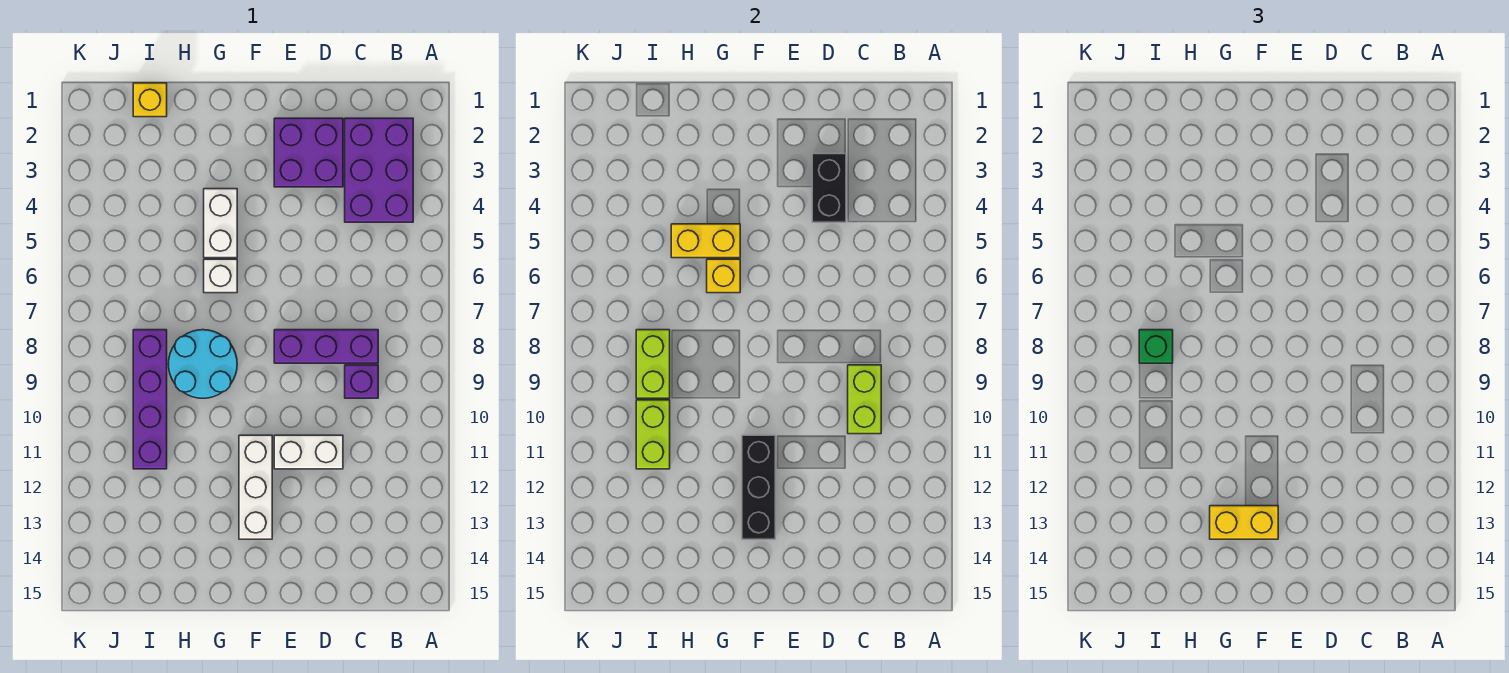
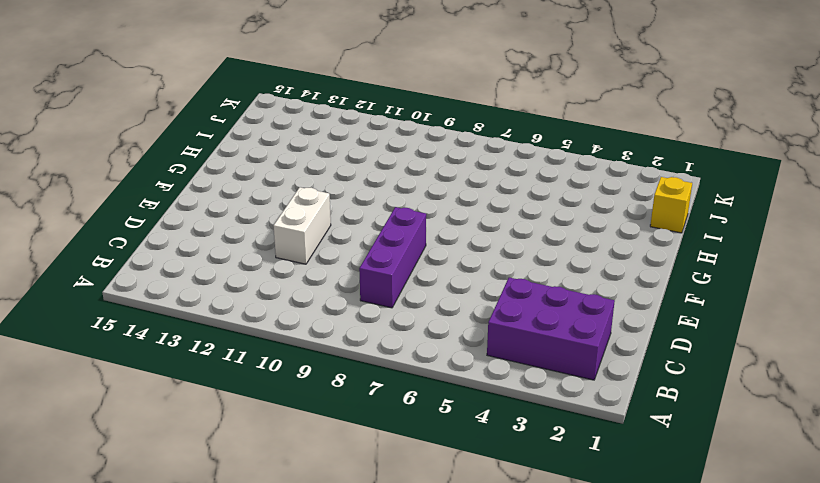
none -> purple 1x1 brick [345,365,378,398]
none -> purple 2x2 brick [274,118,343,187]
none -> white 1x3 brick [239,435,272,539]

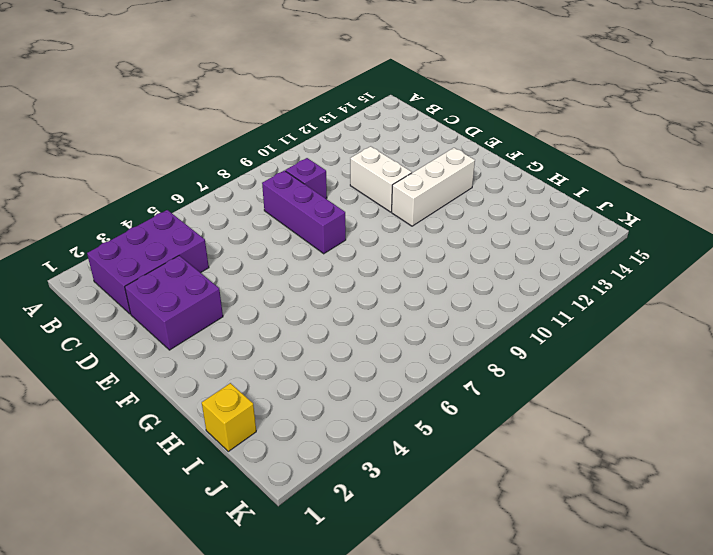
none -> white 1x2 brick [204,189,237,258]
none -> white 1x1 brick [204,259,237,293]
none -> cyan 2x2 round brick [169,330,237,398]

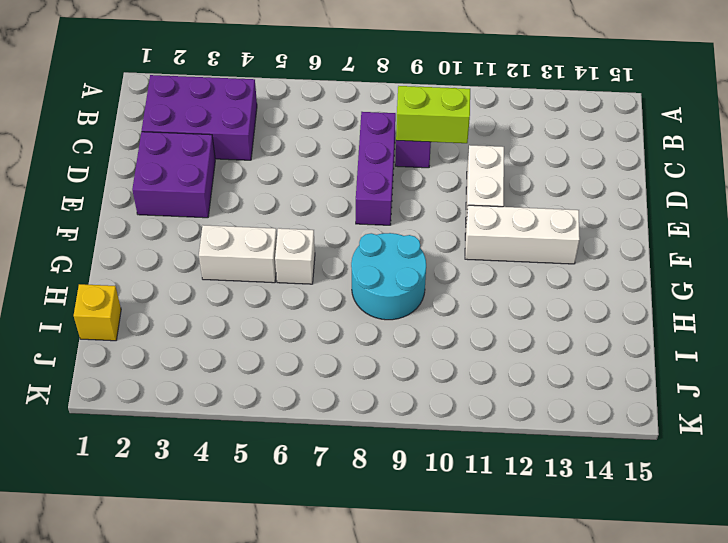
none -> purple 1x4 brick [133,330,167,469]
none -> black 1x2 brick [812,154,846,222]
none -> black 1x3 brick [742,435,775,539]

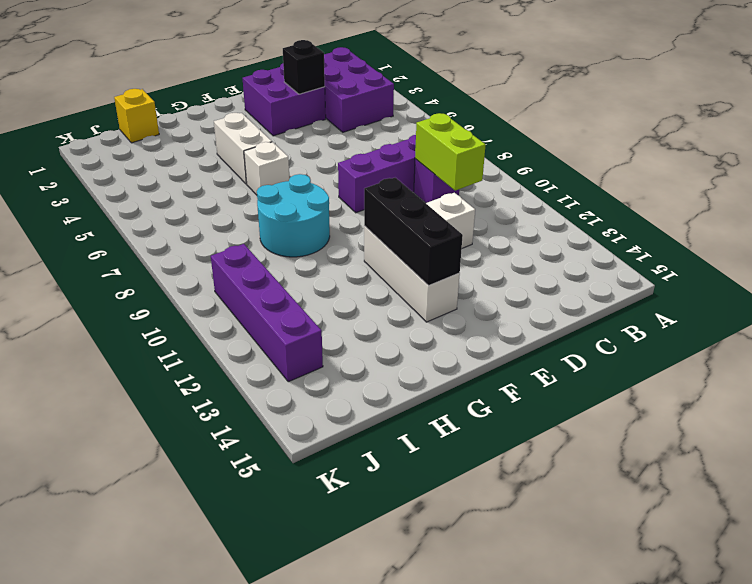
black 1x1 brick [283,40,325,94] -> black 1x2 brick [812,154,846,222]
purple 1x4 brick [211,244,323,382] -> purple 1x4 brick moved to [133,330,167,469]
none -> yellow 1x2 brick [671,224,740,258]
none -> yellow 1x1 brick [707,259,740,293]
none -> lime 1x2 brick [636,330,670,398]

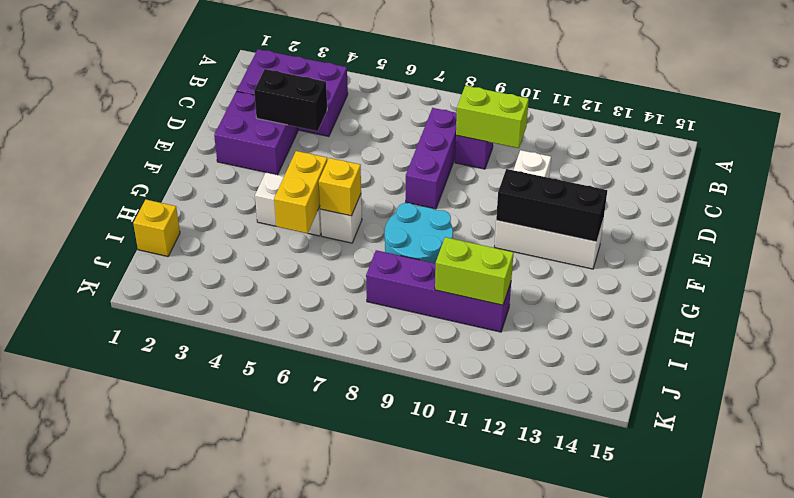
none -> lime 1x2 brick [636,330,670,398]
none -> yellow 1x2 brick [1210,506,1278,539]
none -> green 1x1 brick [1139,330,1173,363]

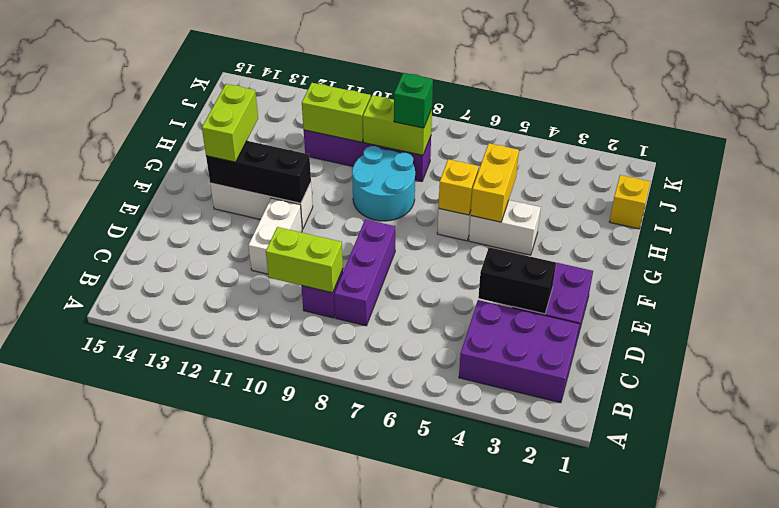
lime 1x2 brick [202,84,258,162] -> yellow 1x2 brick [1210,506,1278,539]

